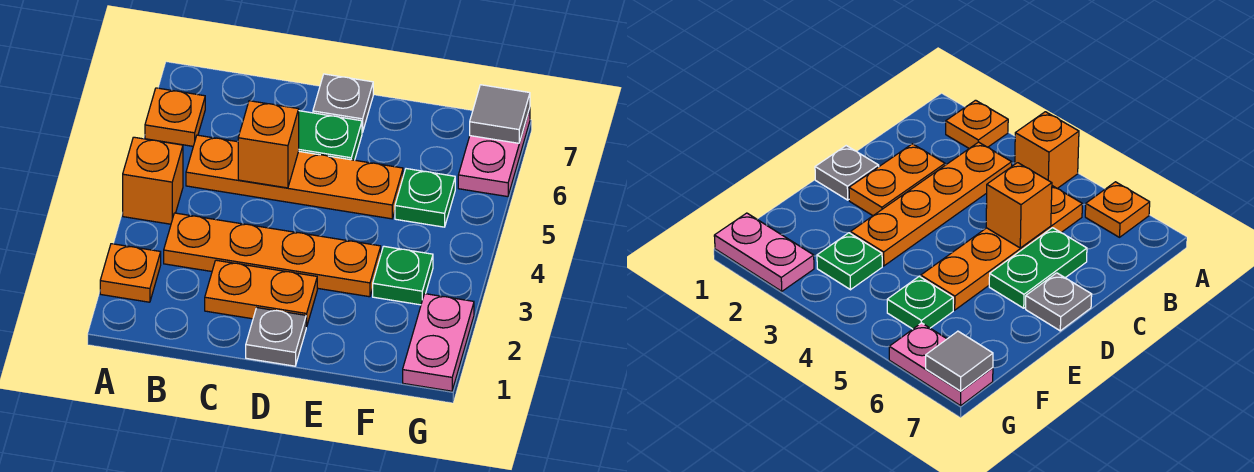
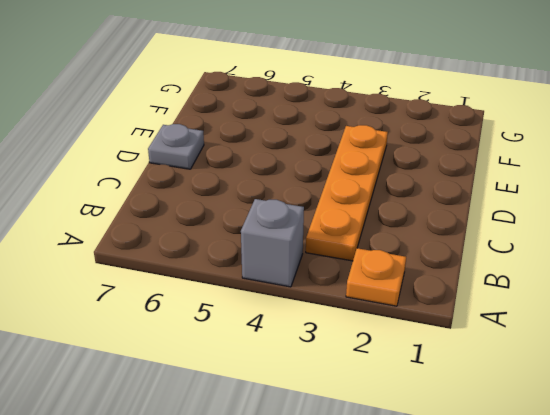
grey 1x1 brick [241,199,304,287] -> orange 1x1 brick [123,137,183,224]
none -> orange 1x1 plate [145,88,205,146]
none -> orange 1x4 plate [186,135,403,219]
none -> orange 1x2 plate [205,260,317,327]

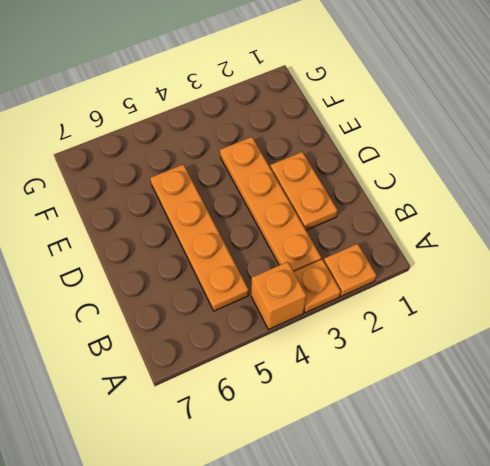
orange 1x1 plate [294,259,341,313] -> orange 1x1 plate moved to [145,88,205,146]
none -> green 1x2 plate [299,111,362,160]
none -> grey 1x1 plate [246,308,306,366]
none -> grey 1x1 plate [313,74,373,132]

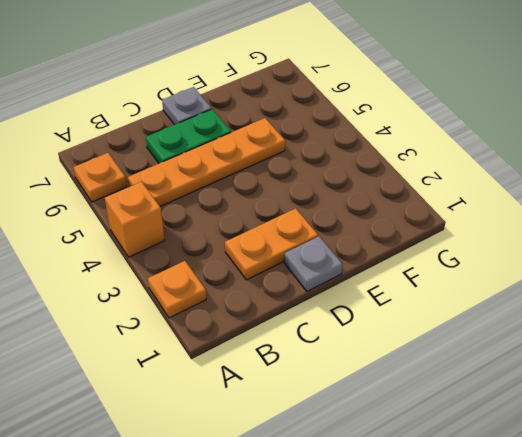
none -> orange 1x4 plate [164,213,381,297]
none -> green 1x1 plate [373,246,433,305]
none -> green 1x1 plate [395,169,455,227]

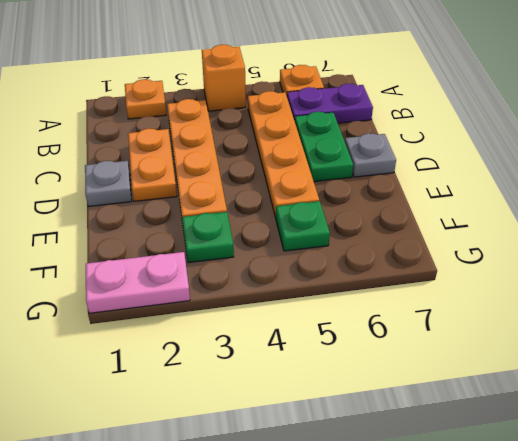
purple 1x2 plate [287,83,373,123] -> none
none -> pink 1x2 plate [458,108,530,197]
none -> orange 1x1 brick [238,101,299,188]
none -> grey 1x1 tile [470,85,530,143]

